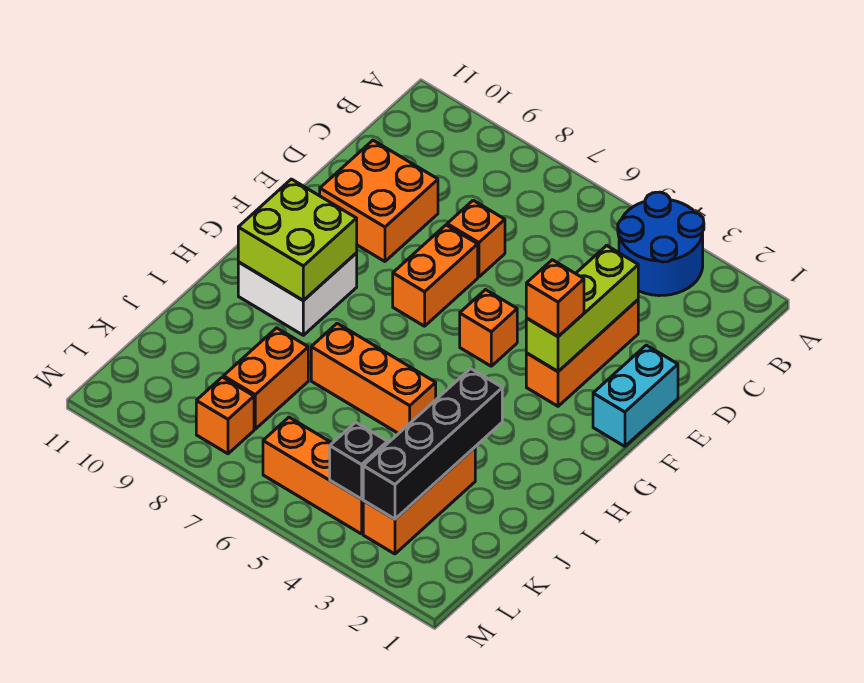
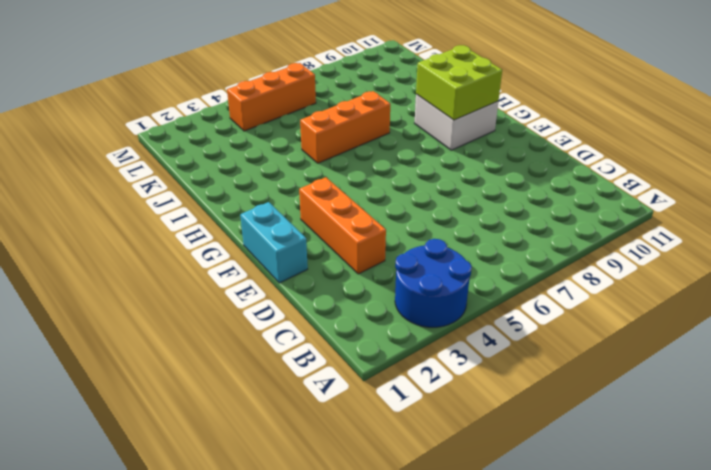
none -> orange 1x1 brick [447,200,505,277]
none -> orange 2x2 brick [320,140,438,261]
none -> orange 1x2 brick [393,225,478,326]

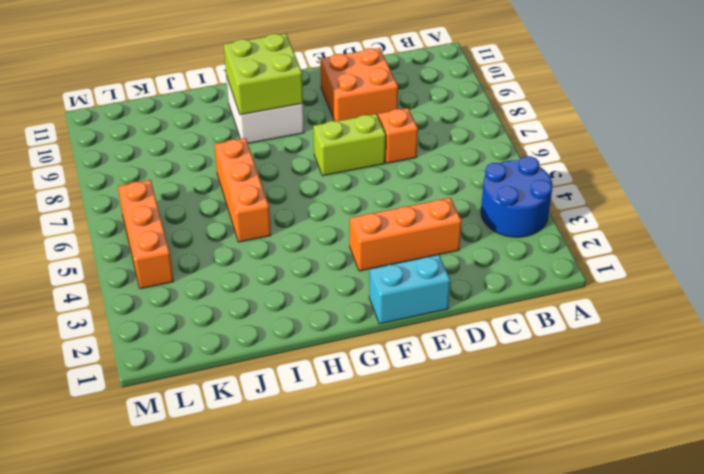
lime 1x2 brick [313,114,386,176] -> orange 1x2 brick [393,225,478,326]
none -> orange 1x1 brick [460,290,517,366]
none -> orange 1x3 brick [363,447,475,554]
none -> orange 1x2 brick [223,328,308,429]

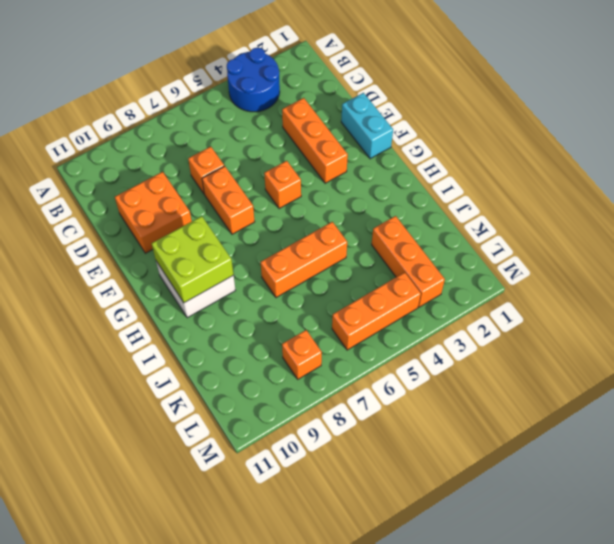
none -> orange 1x2 brick [223,328,308,429]
none -> lime 1x3 brick [526,246,638,371]
none -> black 1x4 brick [363,369,502,519]

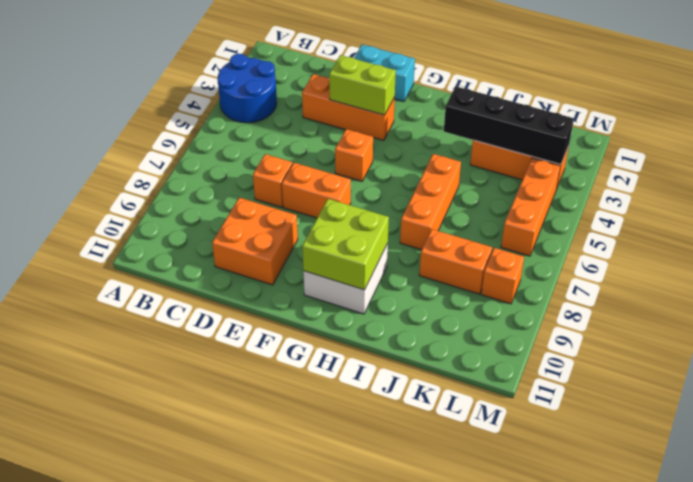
lime 1x2 brick [329,55,396,115] -> lime 1x3 brick [526,246,638,371]
none -> black 1x1 brick [330,422,387,499]
none -> orange 1x1 brick [526,260,584,336]

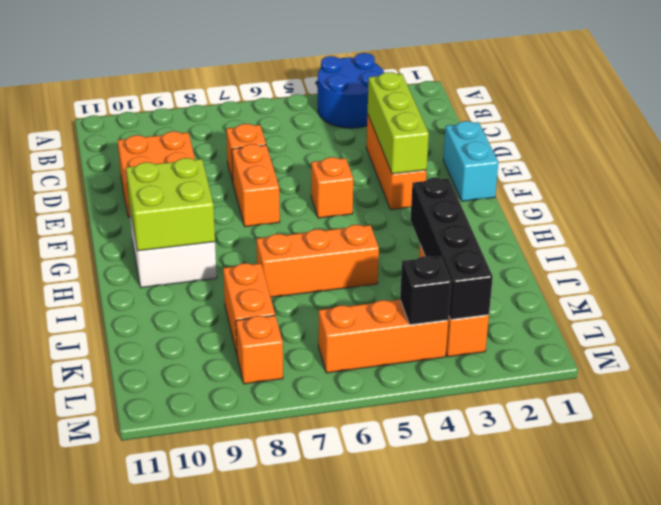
none -> orange 1x1 brick [526,260,584,336]

